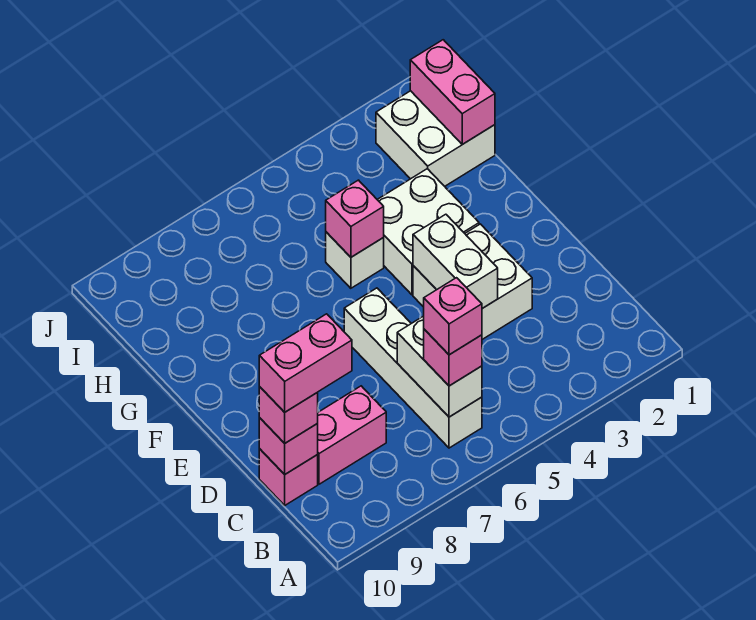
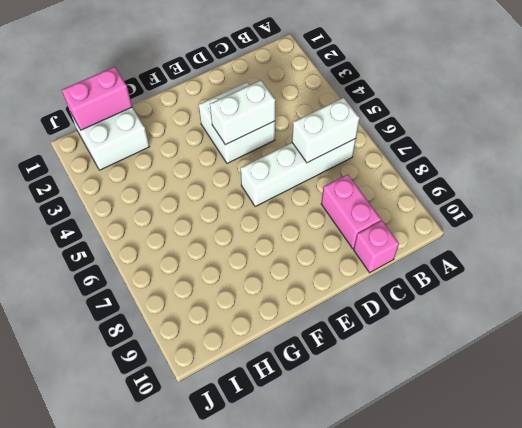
none -> white 2x2 brick [377,169,479,295]
none -> white 1x1 brick [326,232,384,288]
none -> pink 1x1 brick [259,418,318,474]

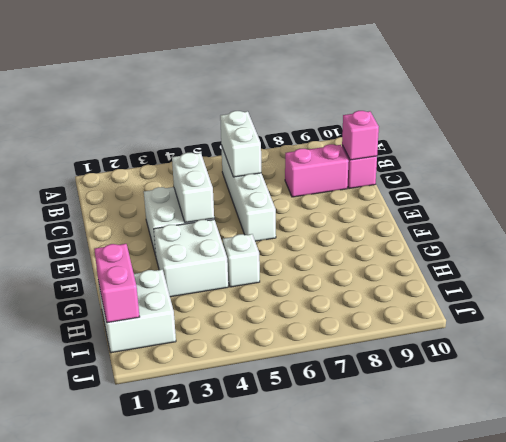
none -> pink 1x1 brick [326,180,384,257]
none -> pink 1x1 brick [424,329,482,386]
none -> pink 1x1 brick [259,387,318,443]

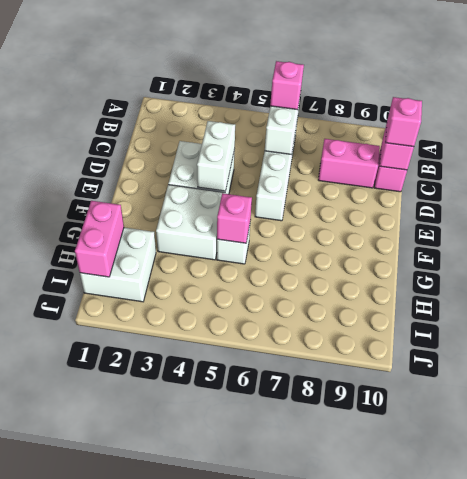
none -> pink 1x1 brick [424,278,482,355]
none -> pink 1x2 brick [259,314,352,412]

